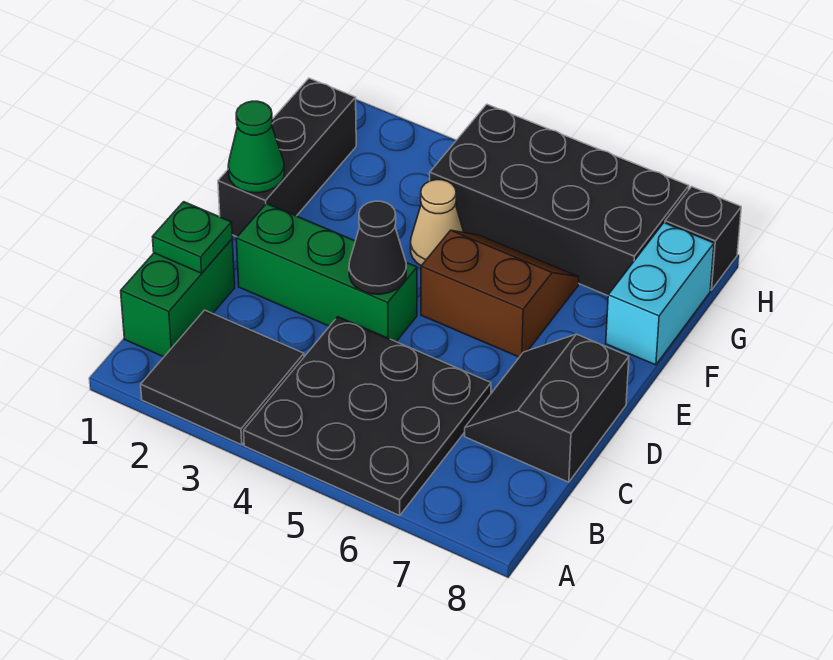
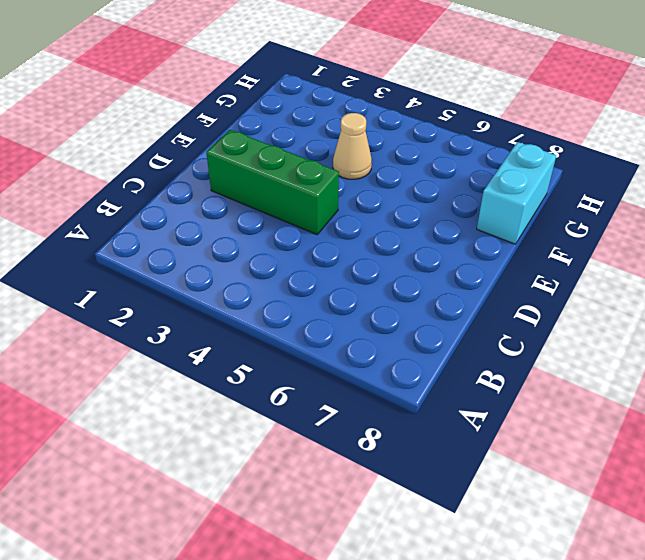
none -> black 2x2 tile [141,310,304,445]
none -> black 3x3 plate [244,317,491,515]
none -> green 1x2 brick [121,239,235,357]

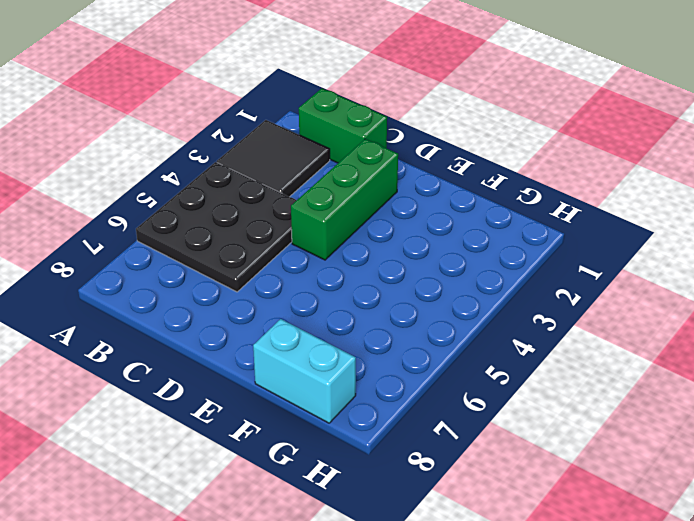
none -> black 2x2 slope [465,334,629,482]
none -> black 1x3 brick [218,78,356,237]
none -> brown 2x2 slope [421,230,579,357]

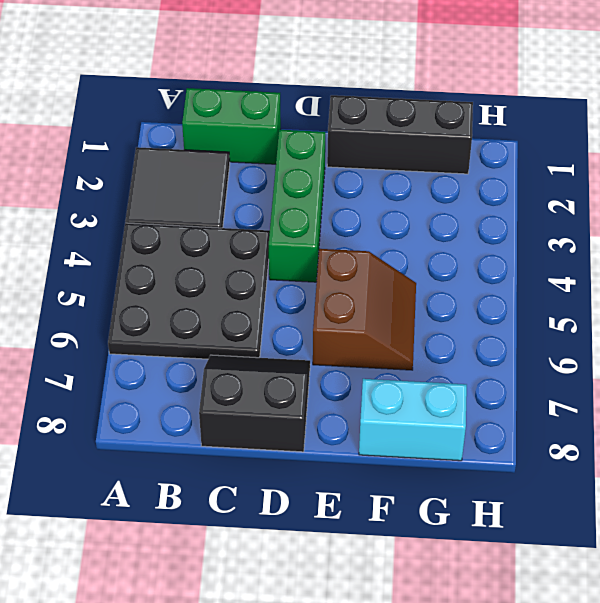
none -> tan 1x1 cone [411,180,463,266]
none -> black 2x4 brick [430,104,689,295]
none -> black 1x1 brick [665,187,741,290]

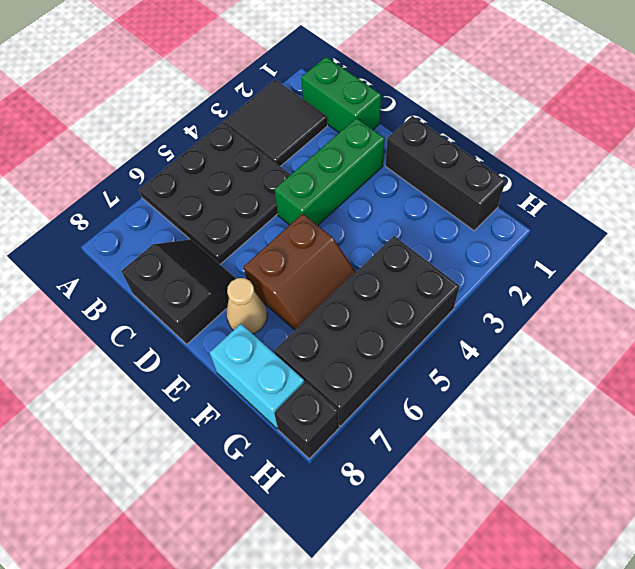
tan 1x1 cone [226,278,267,334] -> tan 1x1 cone moved to [411,180,463,266]
none -> green 1x1 plate [153,202,232,273]
none -> black 1x1 cone [349,201,406,294]
none -> green 1x1 cone [228,101,284,193]

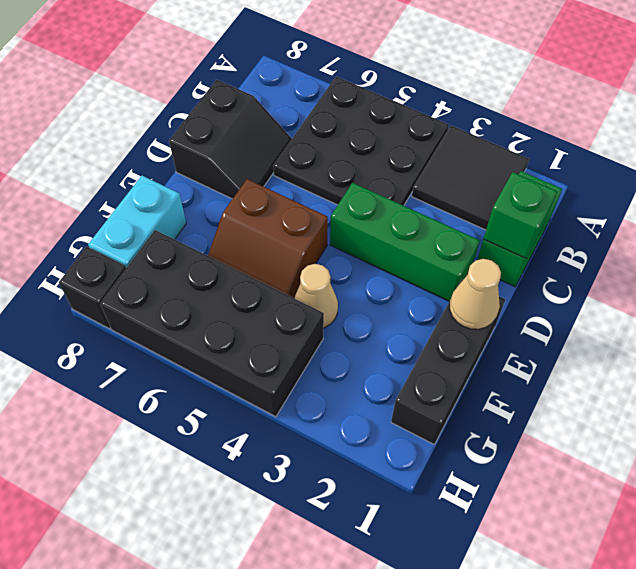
green 1x1 brick [483,172,557,259] -> green 1x1 plate [153,202,232,273]
tan 1x1 cone [450,259,501,329] -> green 1x1 cone [228,101,284,193]
none -> black 1x1 cone [349,201,406,294]

